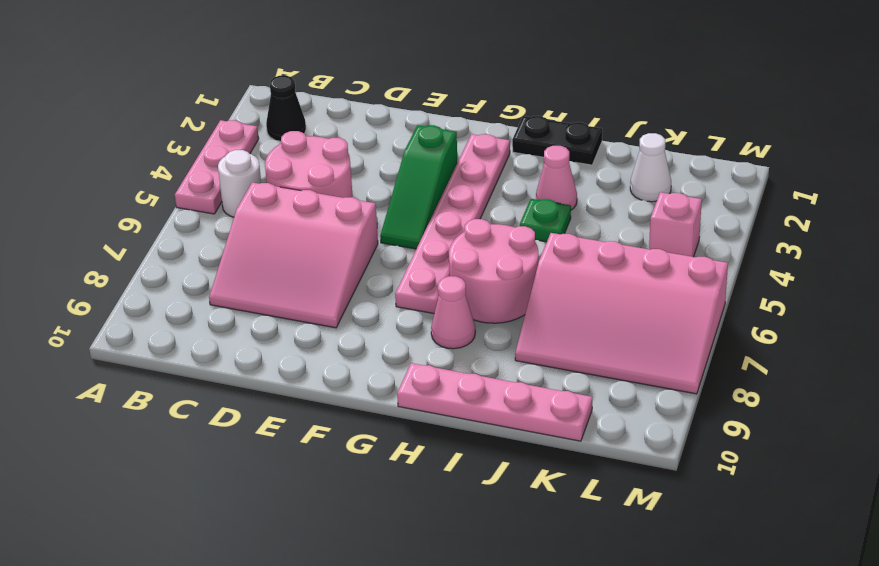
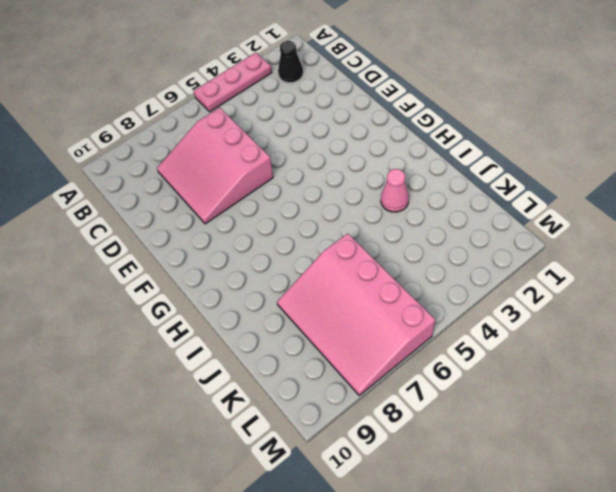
none -> white 1x1 round brick [218,150,261,217]
none -> pink 2x2 round brick [265,131,353,198]
none -> green 1x3 slope [380,125,458,249]

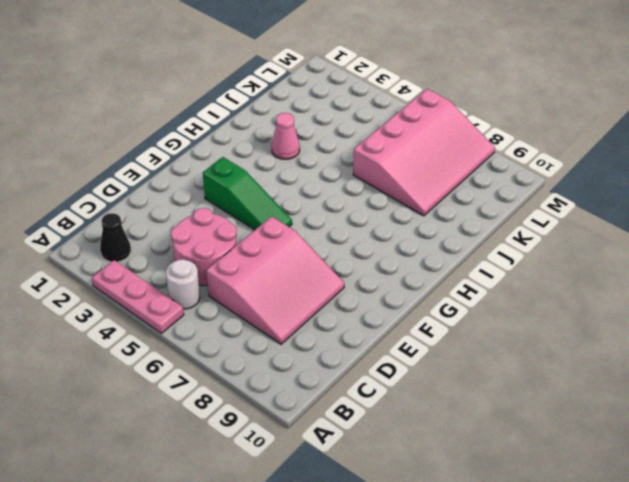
none -> pink 1x6 plate [395,134,510,313]
none -> black 1x2 plate [512,116,602,165]
none -> pink 2x2 round brick [449,219,539,323]

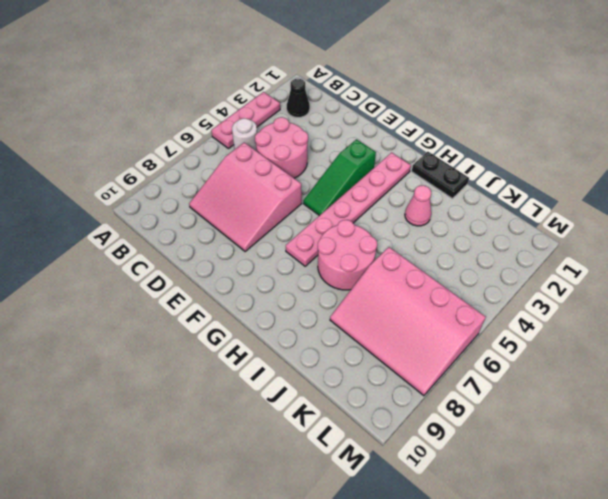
none -> pink 1x1 cone [431,276,475,349]
none -> pink 1x4 plate [397,363,592,441]
none -> green 1x1 plate [520,199,571,242]

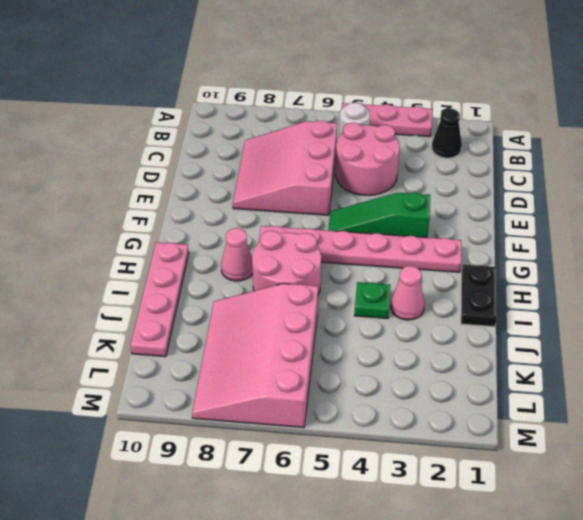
none -> white 1x1 cone [630,133,671,202]
none -> pink 1x1 brick [649,192,702,257]

